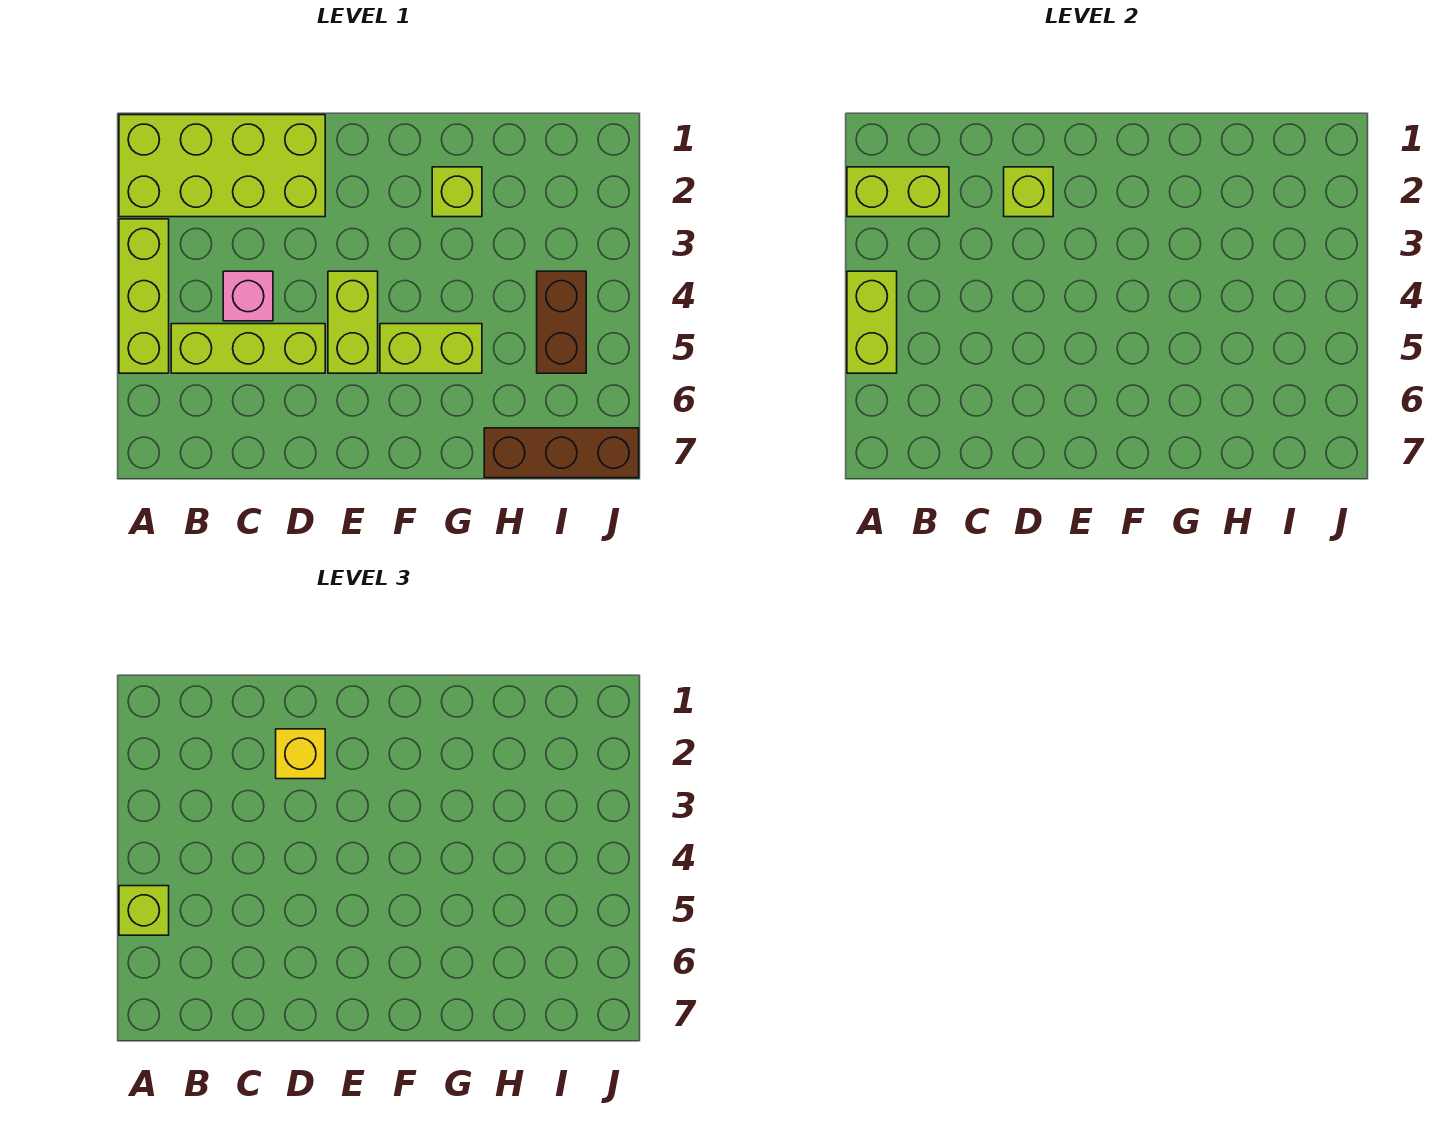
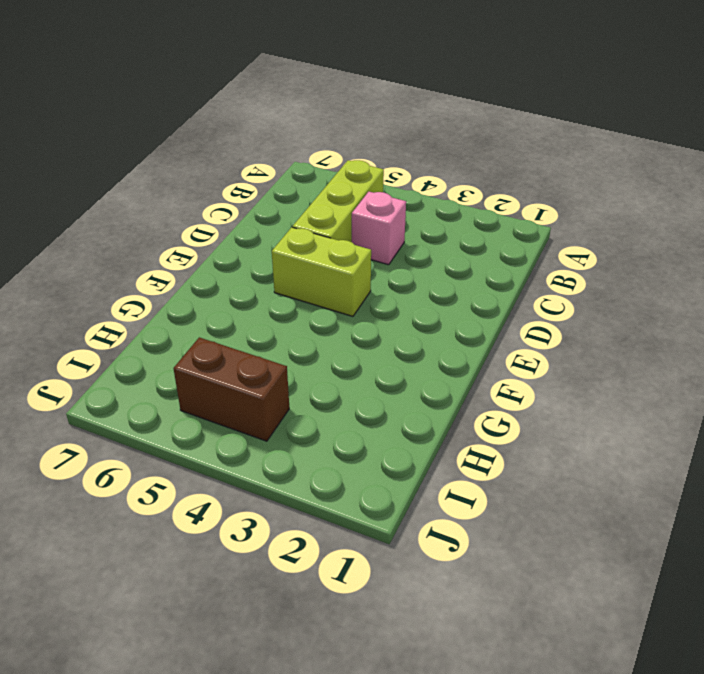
none -> lime 2x4 brick [119,115,325,217]
none -> lime 1x3 brick [119,219,169,373]
none -> lime 1x2 brick [380,324,482,373]

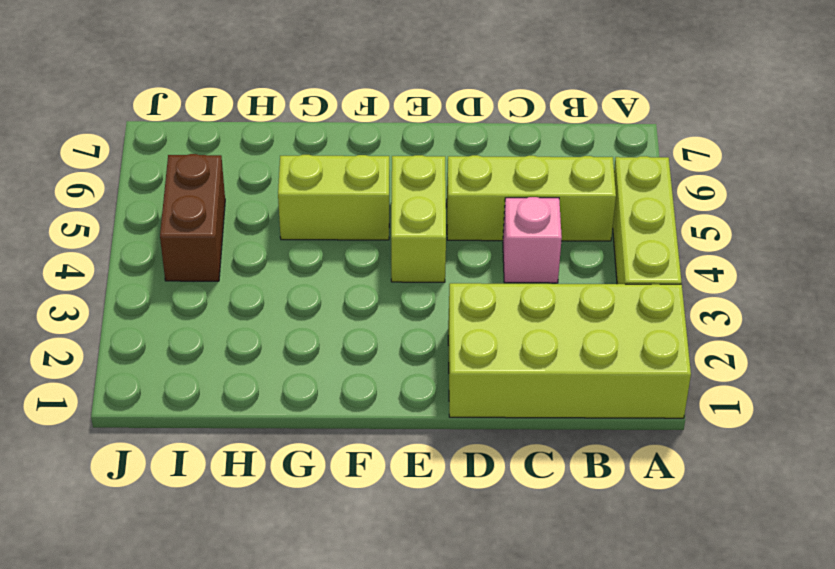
none -> lime 1x1 brick [432,167,482,217]
none -> brown 1x3 brick [484,428,639,478]
none -> lime 1x2 brick [847,167,949,217]

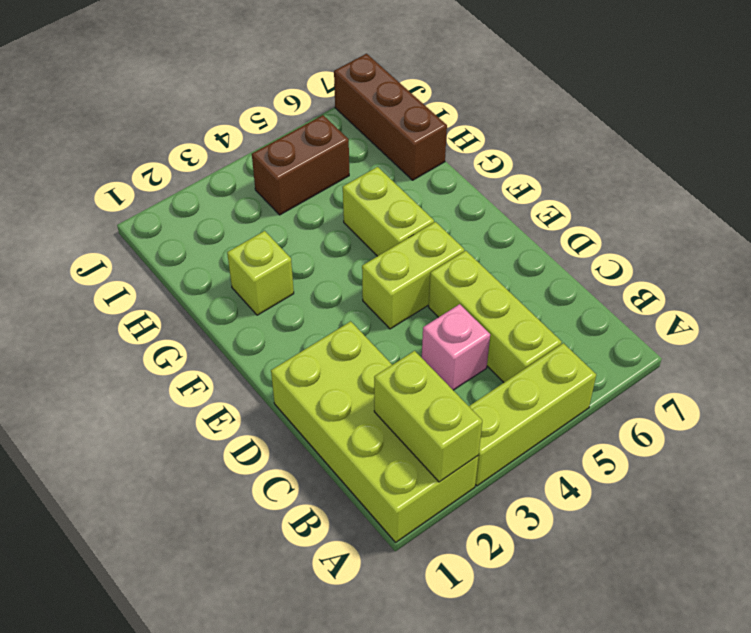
none -> lime 1x2 brick [847,271,897,373]
none -> lime 1x1 brick [1004,167,1053,217]
none -> lime 1x1 brick [119,886,169,935]

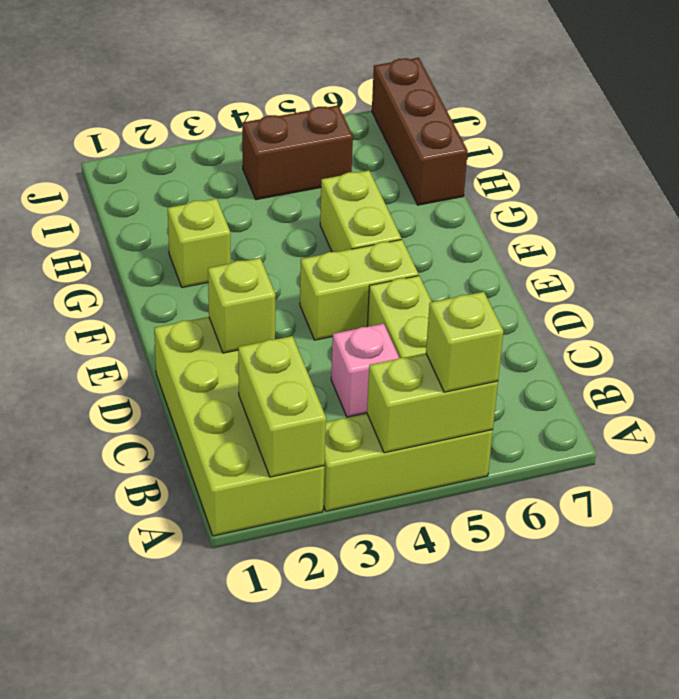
none -> yellow 1x1 brick [276,729,325,779]

